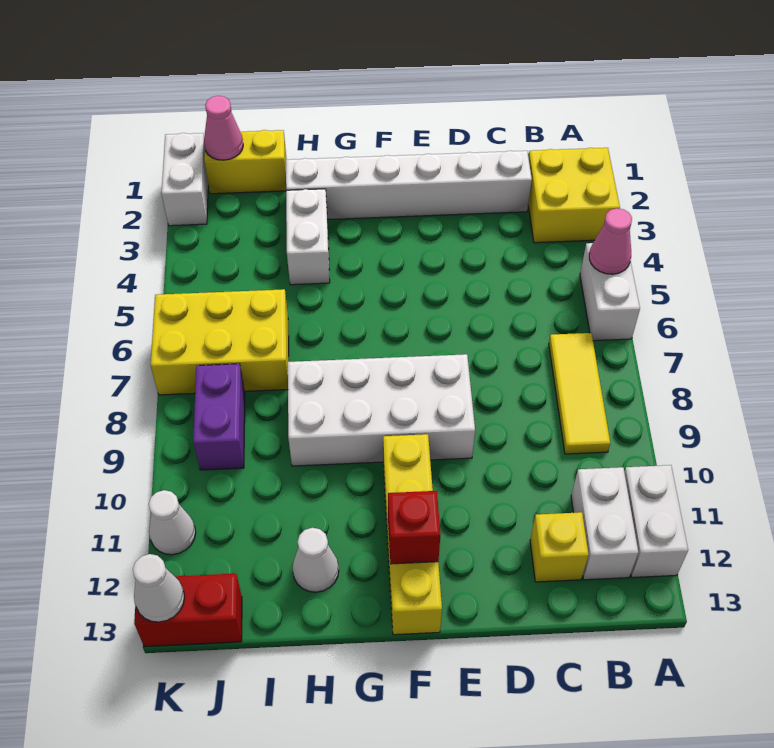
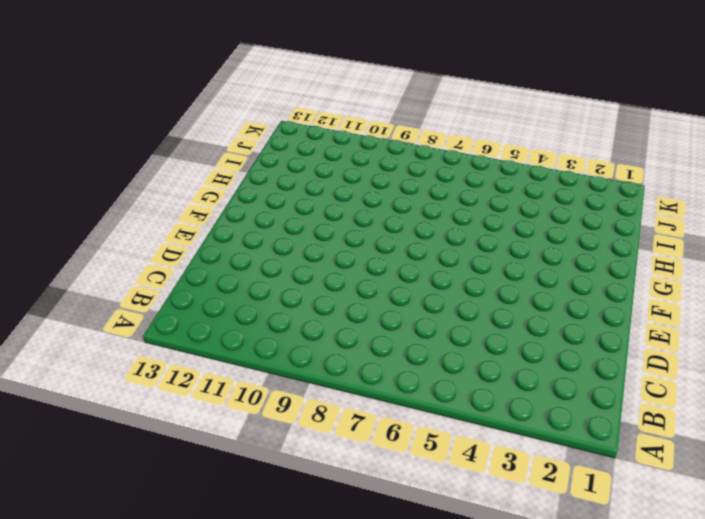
none -> yellow 2x2 brick [528,148,620,243]
none -> white 1x2 brick [580,243,640,341]
none -> white 1x2 brick [624,465,688,578]

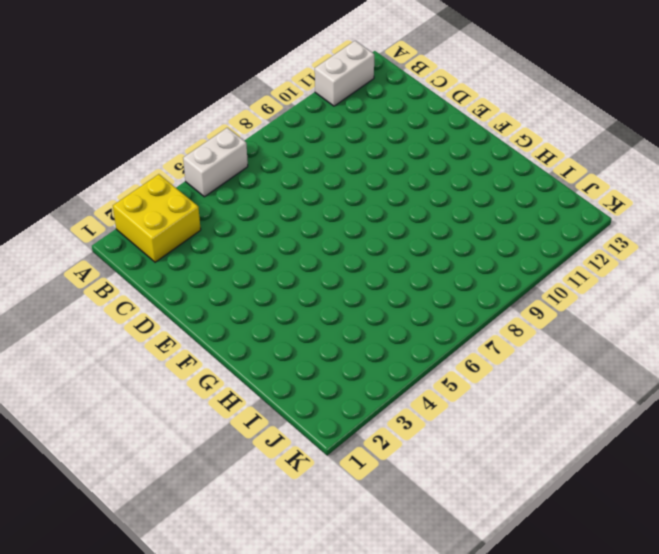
none -> yellow 1x3 tile [549,333,610,454]
none -> white 1x2 brick [571,467,638,580]
none -> white 1x6 brick [286,151,532,219]

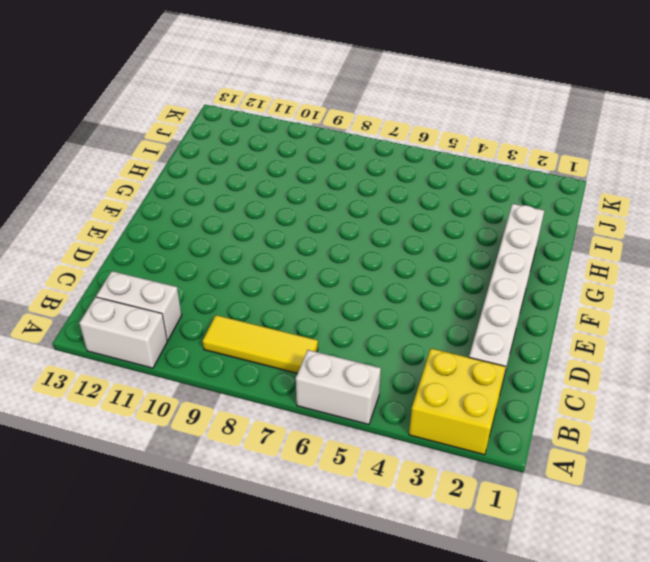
none -> yellow 1x1 brick [530,512,589,582]
none -> white 2x4 brick [288,354,475,466]
none -> yellow 1x4 brick [383,434,442,635]

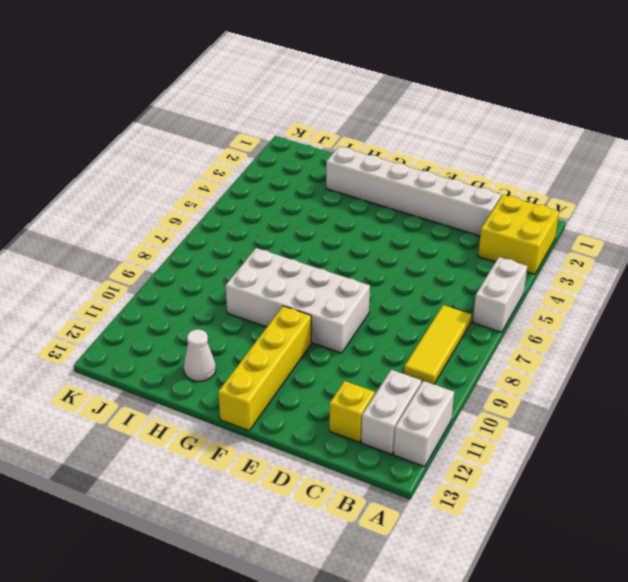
none -> white 1x2 brick [286,189,330,285]
none -> yellow 1x2 brick [204,130,287,194]
none -> yellow 2x3 brick [151,289,289,395]

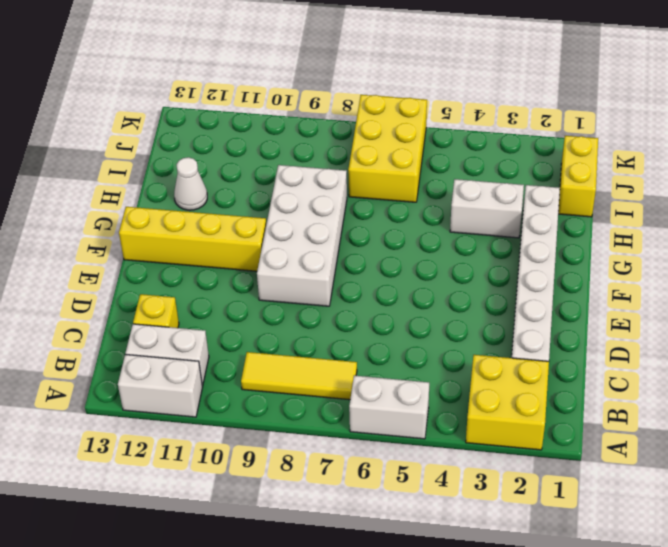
none -> purple 1x2 brick [193,364,245,470]
none -> red 1x2 brick [134,574,242,647]
none -> white 1x2 brick [161,133,208,226]

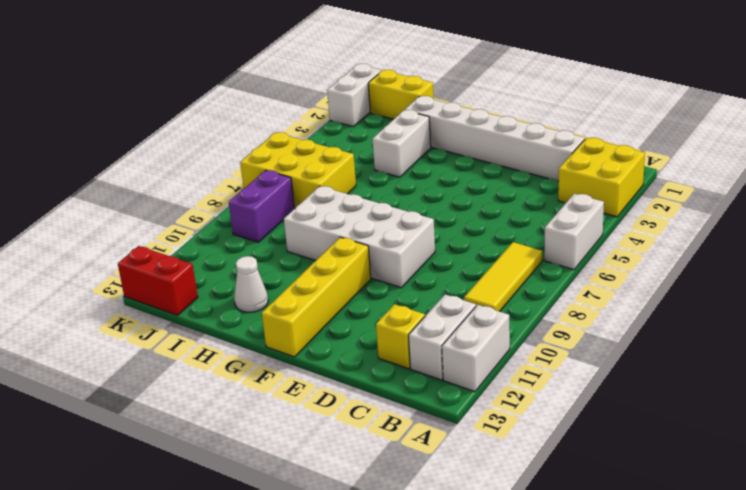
none -> white 1x1 cone [149,490,196,555]
none -> pink 1x1 cone [589,208,632,274]
none -> red 1x1 brick [388,491,440,564]

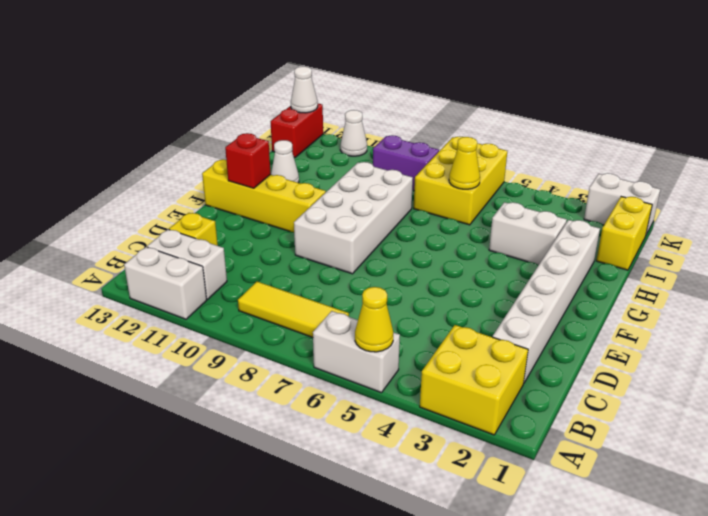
yellow 1x1 cone [355,287,393,352] -> pink 1x1 cone [589,208,632,274]
yellow 1x1 cone [449,137,480,189] -> none
none -> pink 1x1 cone [204,96,243,160]

